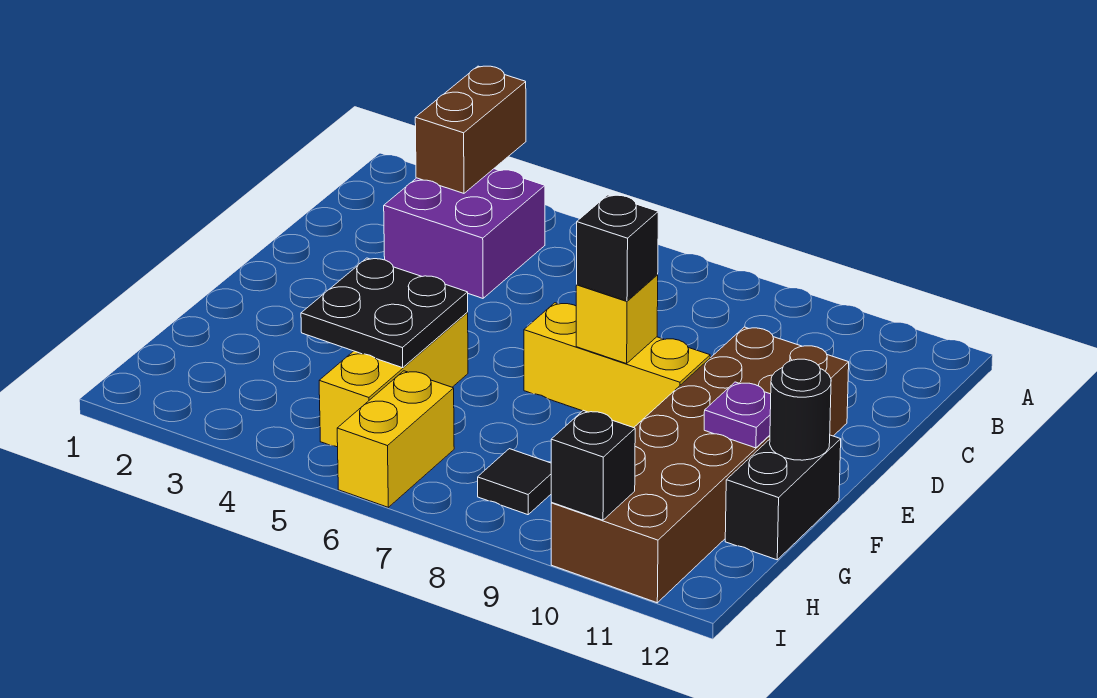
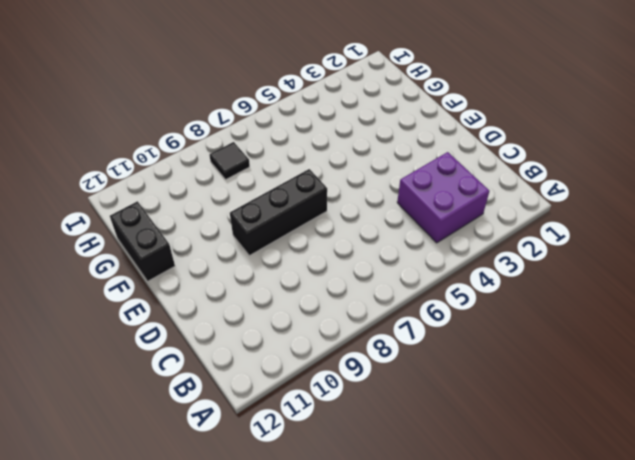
black 1x3 brick [230,169,327,256] -> yellow 1x3 brick [524,303,710,428]
none -> brown 2x6 brick [551,327,849,603]
none -> yellow 1x3 brick [319,313,468,447]
none -> yellow 1x2 brick [337,371,454,507]

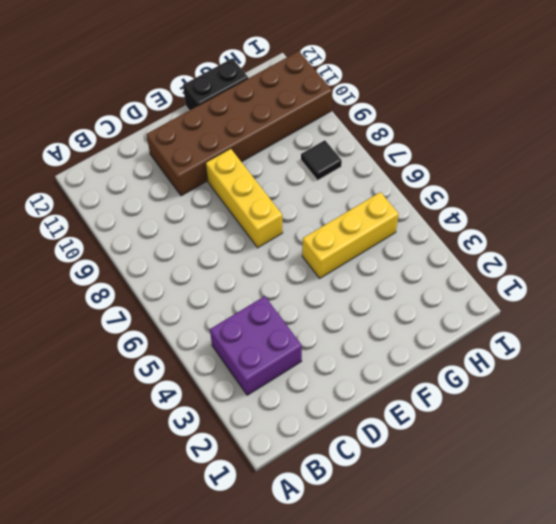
none -> yellow 1x2 brick [337,371,454,507]
none -> brown 1x2 brick [415,66,526,193]
none -> yellow 1x1 brick [576,274,658,364]

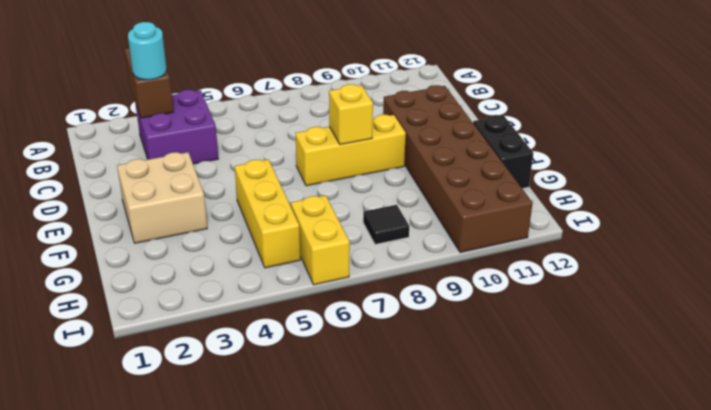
cyan 1x1 round brick [128,22,167,80] -> none
tan 2x2 brick [117,152,207,243] -> none
none -> black 2x2 plate [301,258,468,368]
none -> purple 1x1 plate [704,382,771,448]
none -> black 1x1 round brick [770,359,831,460]

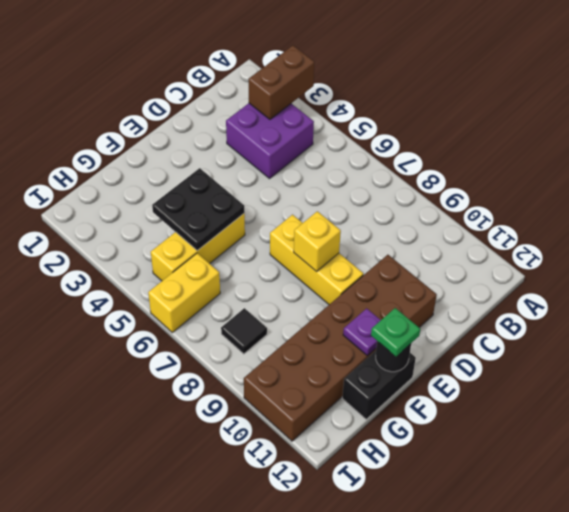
green 1x1 plate [371,308,420,356] -> none
none -> black 1x1 brick [551,410,635,520]
none -> black 1x1 brick [577,195,658,301]

